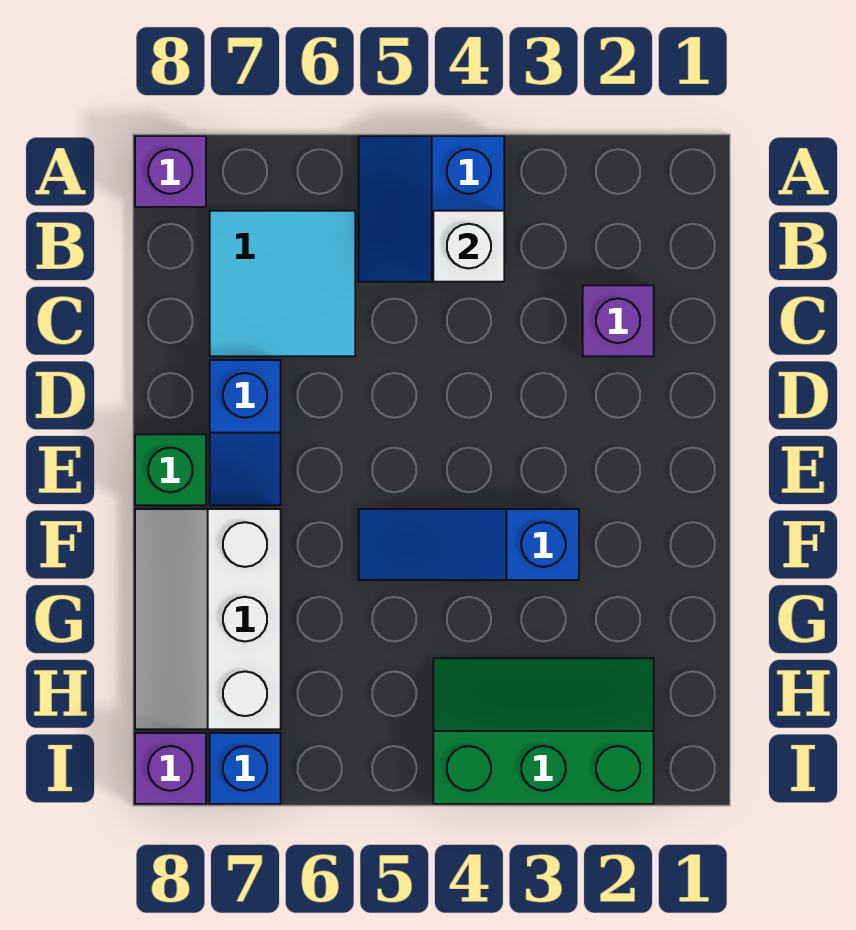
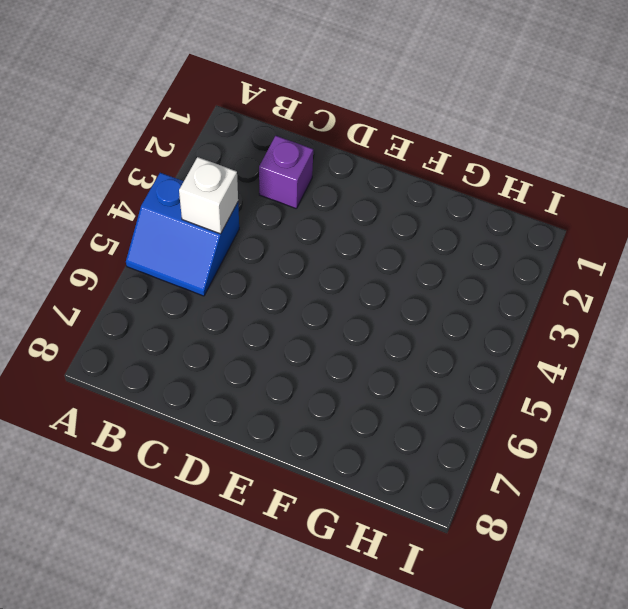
none -> purple 1x1 brick [135,136,206,207]
none -> cyan 2x2 tile [210,211,355,356]
none -> blue 1x2 slope [210,360,281,505]

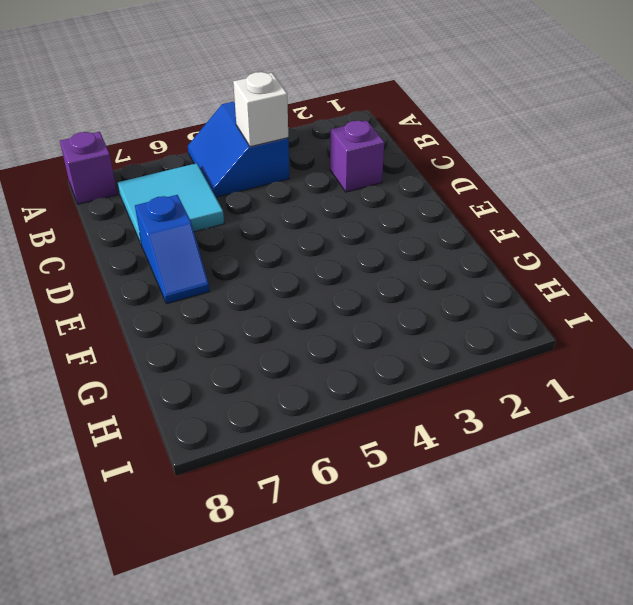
none -> green 1x1 brick [135,434,206,505]
none -> blue 1x3 slope [359,509,579,580]
none -> white 2x3 slope [135,509,281,729]

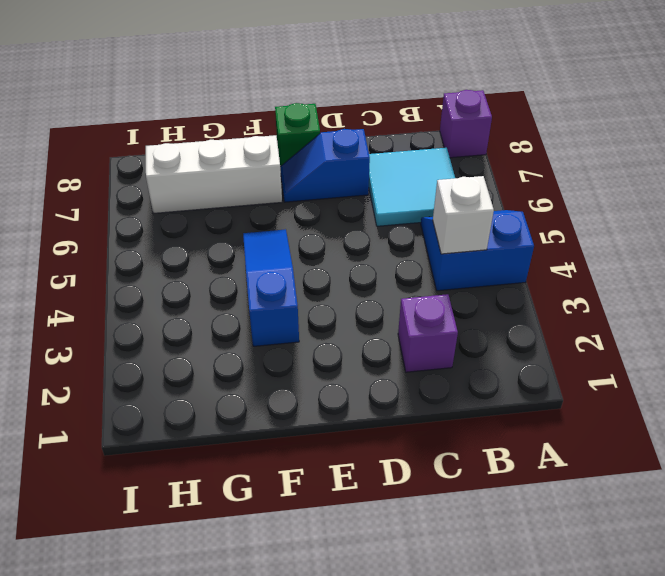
none -> green 2x3 slope [433,658,654,804]
none -> blue 1x1 brick [210,733,281,804]
none -> purple 1x1 brick [135,733,206,804]

